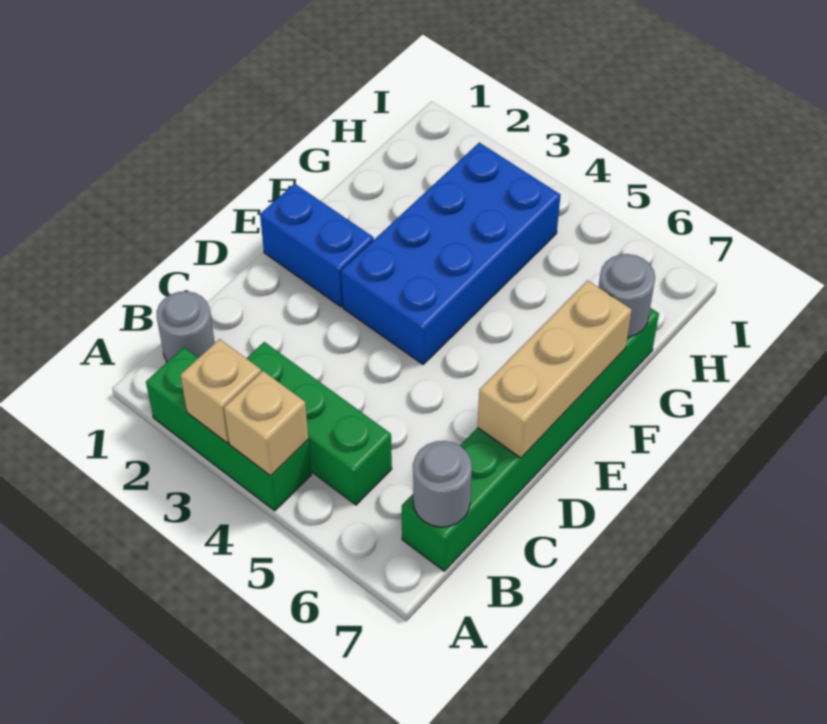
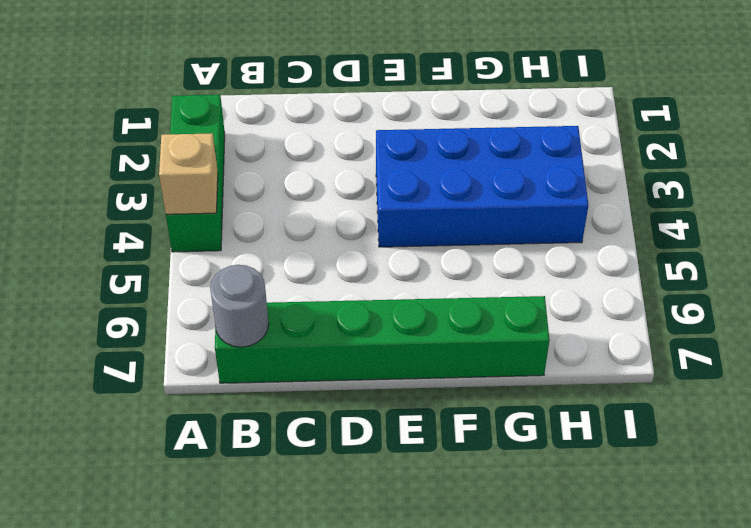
none -> grey 1x1 round brick [157,291,215,362]
none -> green 1x3 brick [246,342,392,505]

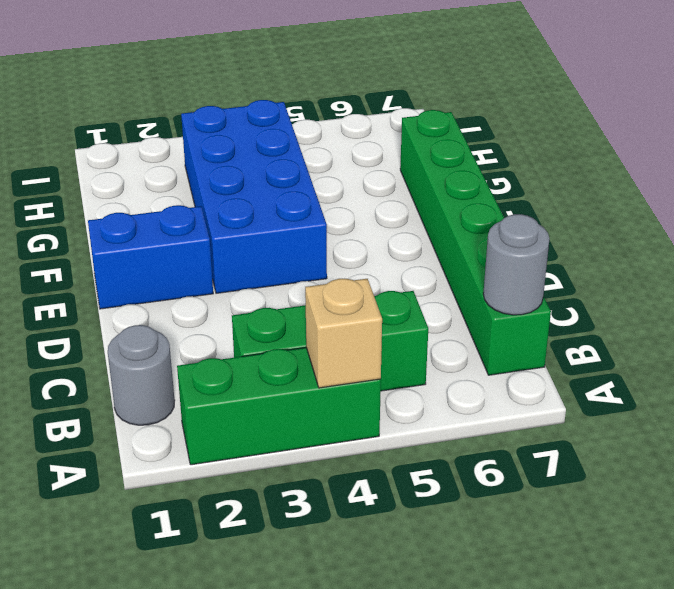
none -> tan 1x1 brick [180,339,261,443]
none -> tan 1x3 brick [477,280,632,458]

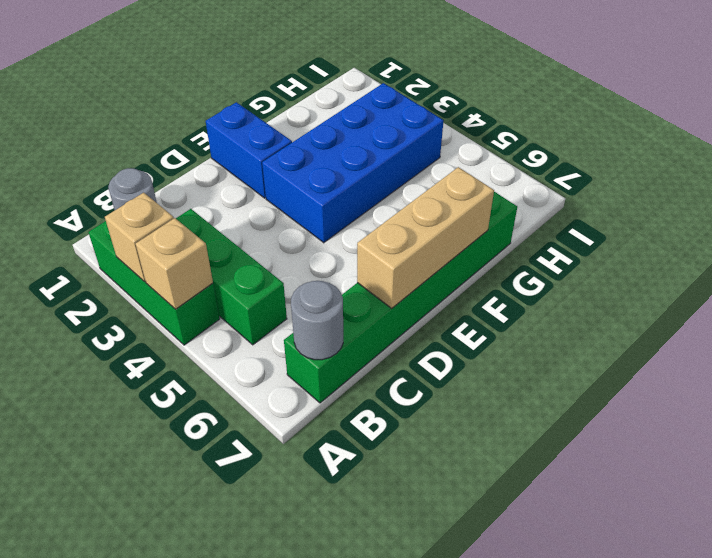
none -> grey 1x1 round brick [599,254,655,337]

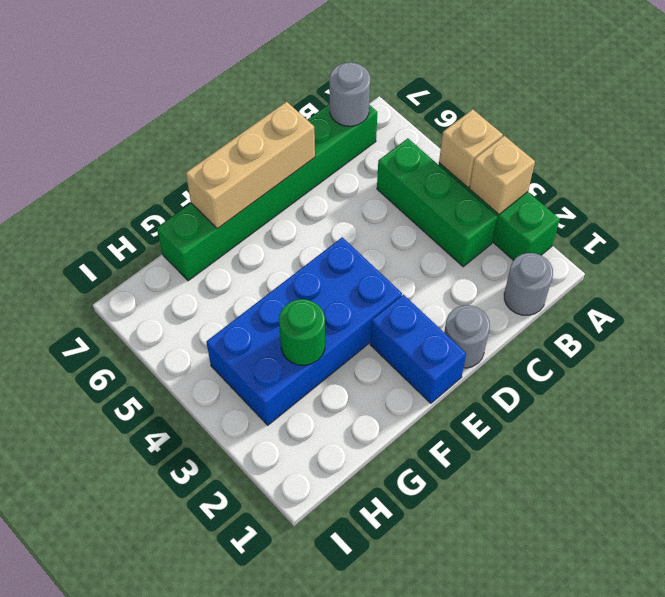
grey 1x1 round brick [444,305,490,368] -> grey 1x1 round brick moved to [599,254,655,337]
green 1x1 round brick [279,299,325,365] -> none

